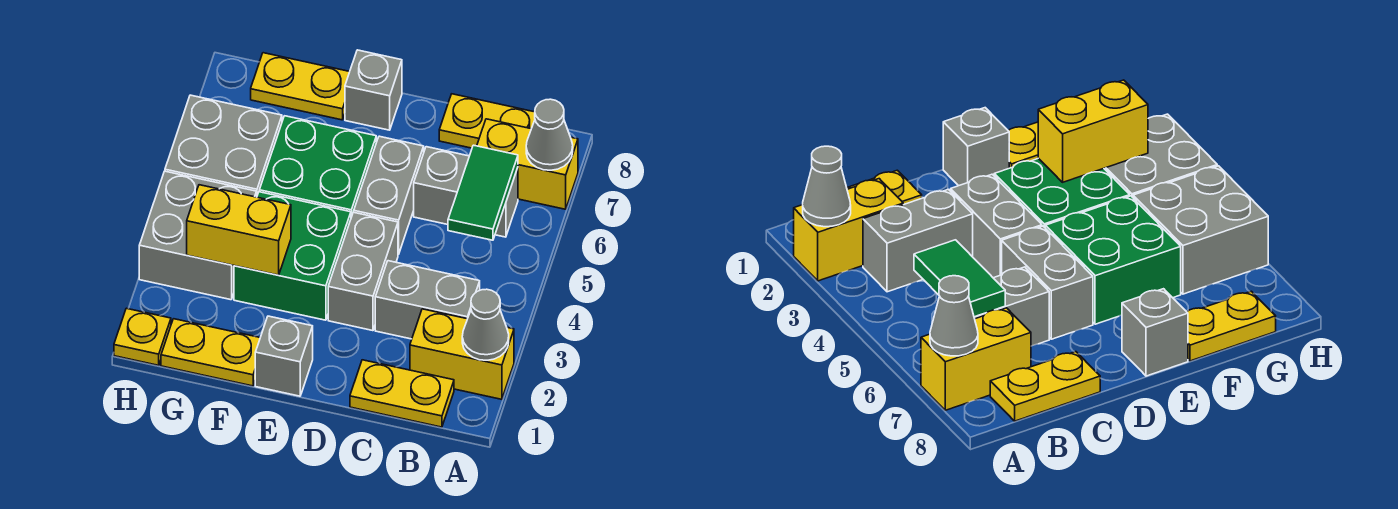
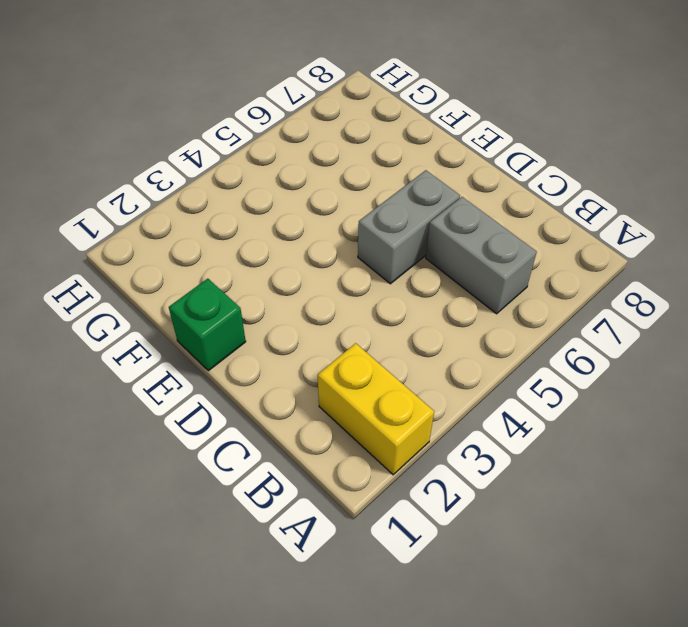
green 1x1 brick [169,279,246,371] -> grey 1x1 brick [255,316,313,396]
none -> yellow 1x2 brick [477,119,578,209]
none -> yellow 1x2 plate [350,360,454,427]
none -> grey 1x2 brick [375,261,480,339]

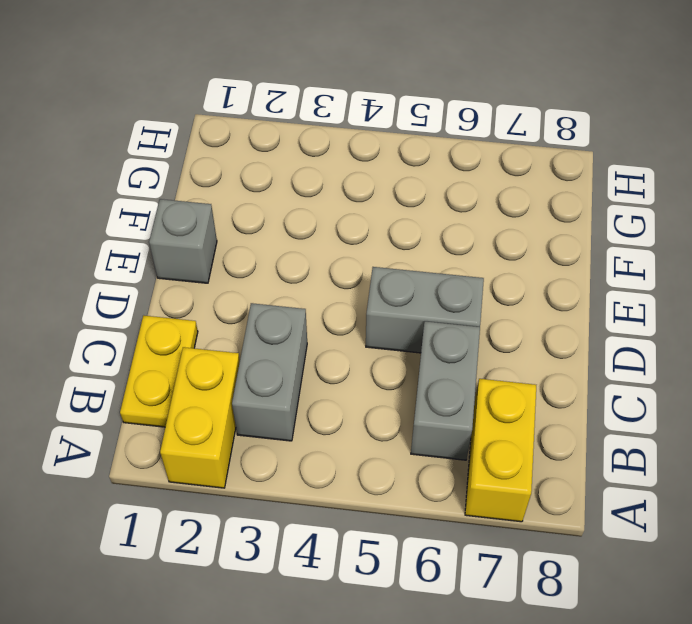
none -> yellow 1x2 plate [439,94,535,148]
none -> grey 1x2 brick [328,212,398,331]
none -> green 2x2 brick [234,192,351,320]

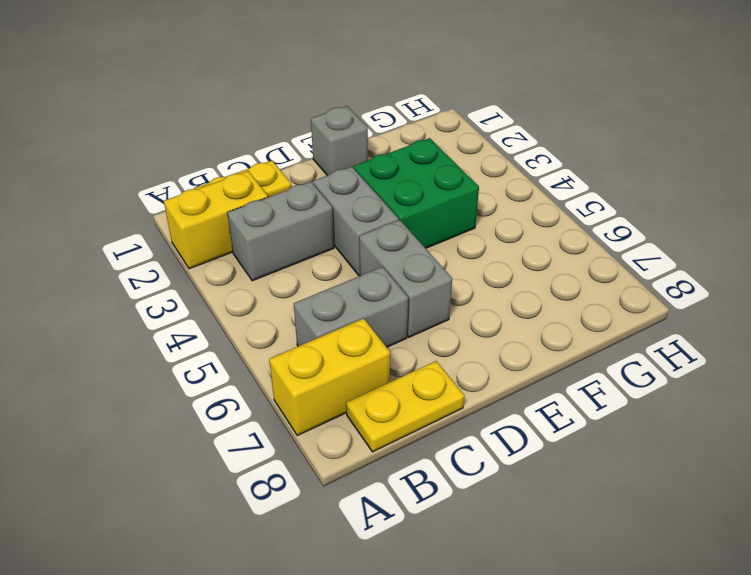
none -> green 2x2 brick [259,116,376,217]
none -> grey 1x1 brick [345,50,402,130]
none -> yellow 1x2 plate [161,319,260,386]

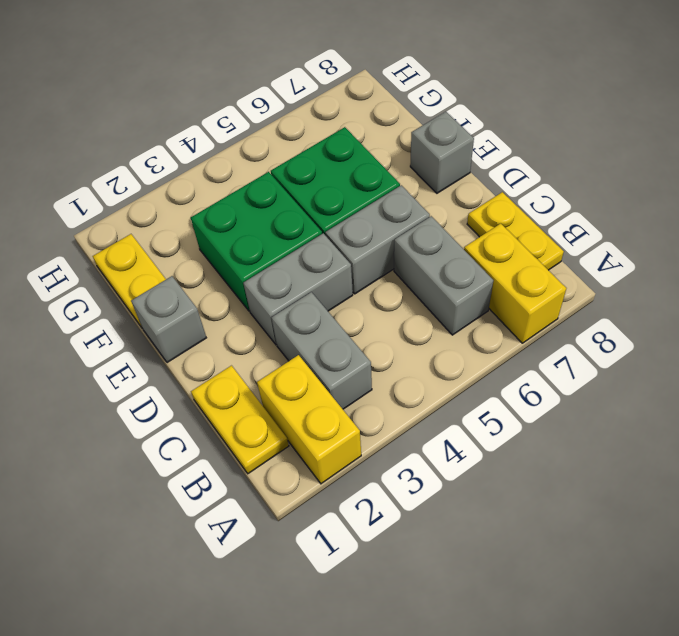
none -> yellow 1x2 plate [251,53,350,120]
none -> grey 2x2 brick [139,171,257,300]
none -> grey 2x2 brick [165,95,282,195]

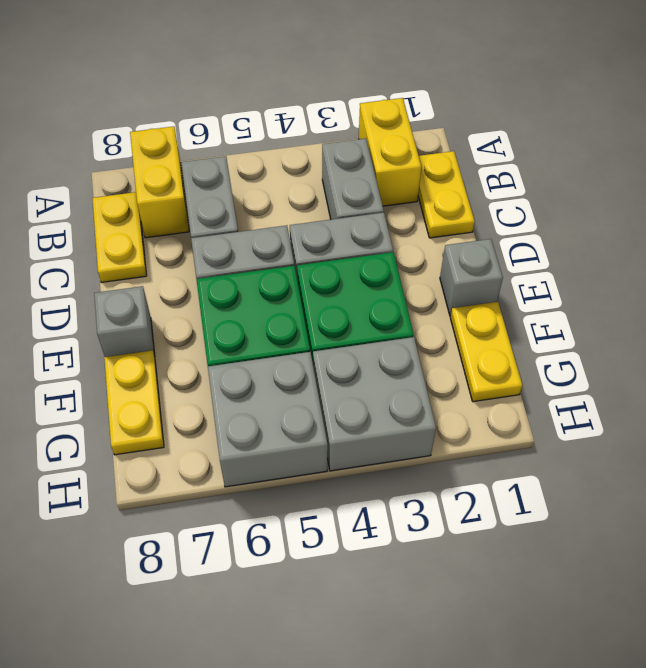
none -> yellow 1x1 plate [114,308,171,365]
none -> grey 1x1 cone [462,289,509,360]
none -> grey 1x1 cone [526,99,573,170]

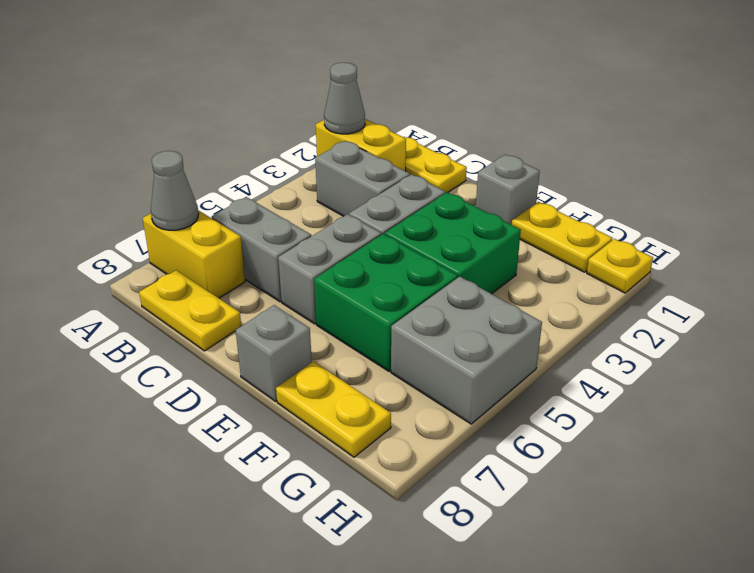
none -> grey 2x2 brick [139,171,257,300]
none -> green 1x2 tile [448,145,518,240]
none -> yellow 1x2 brick [187,185,291,275]

